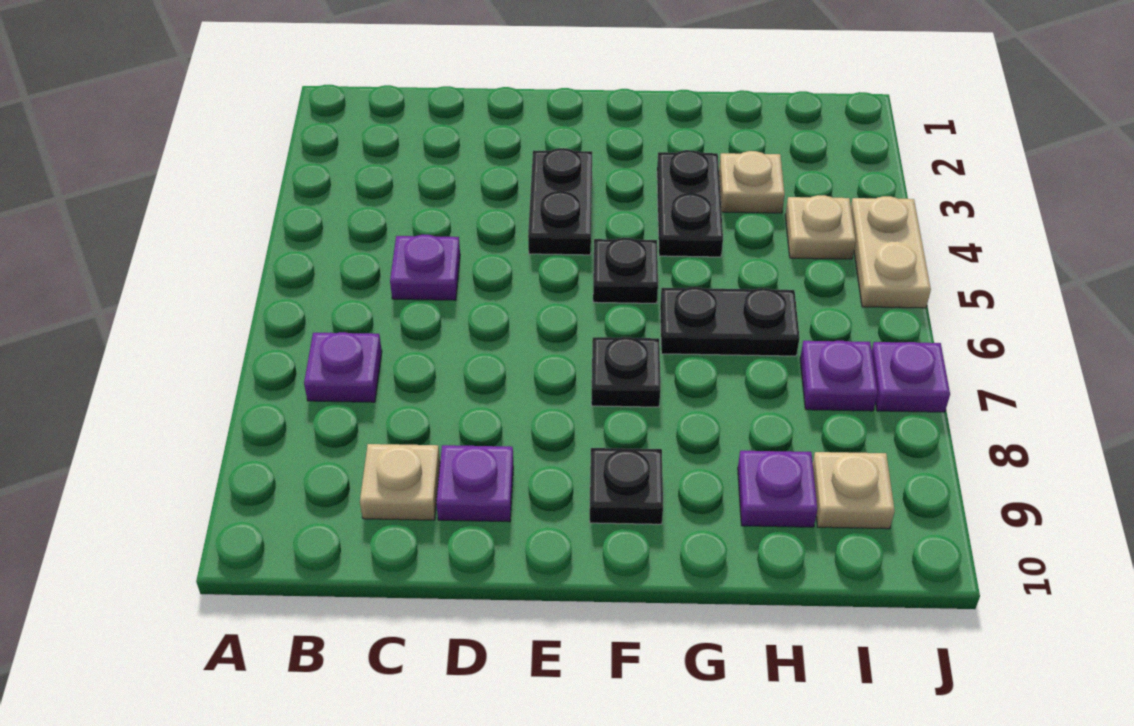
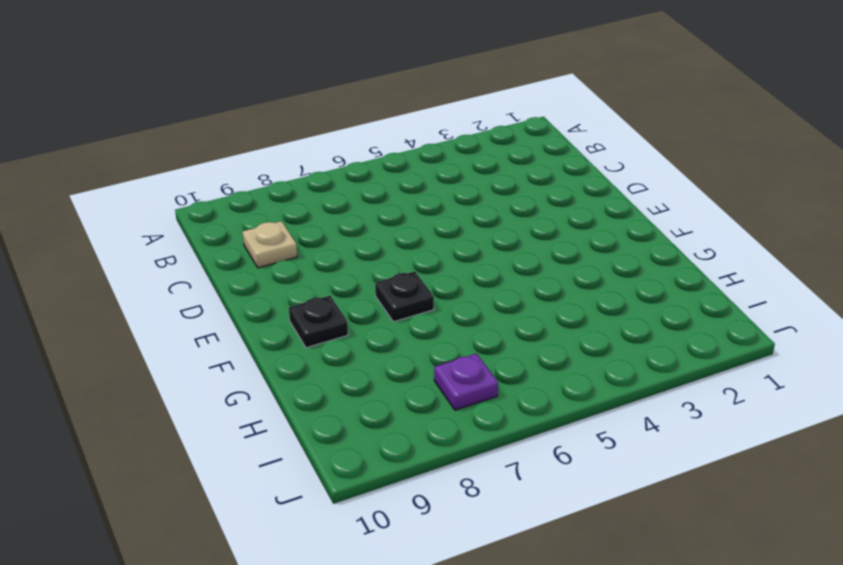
none -> purple 1x1 plate [304,332,382,402]
none -> purple 1x1 plate [390,235,460,300]
none -> purple 1x1 plate [436,445,513,522]

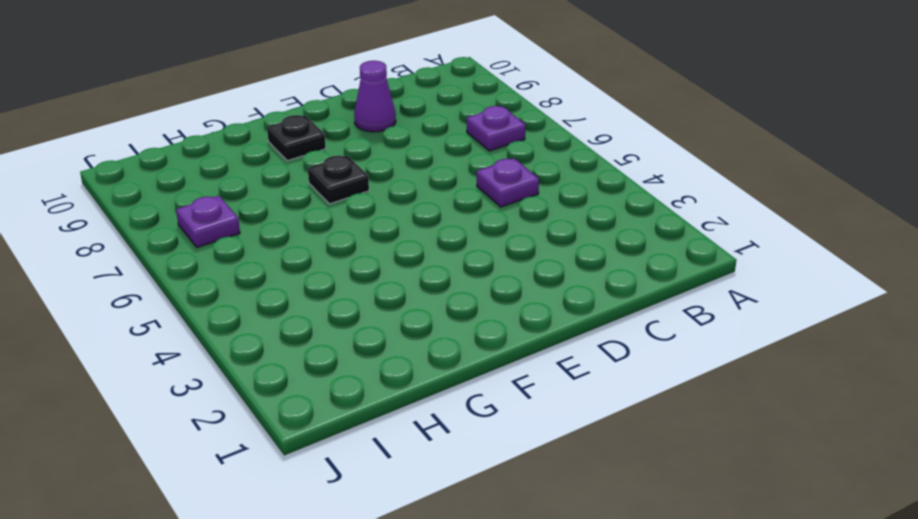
purple 1x1 cone [354,61,396,132] -> purple 1x1 plate [436,445,513,522]
none -> tan 1x1 plate [360,444,440,520]
none -> black 1x2 plate [528,148,592,255]
none -> black 1x1 plate [593,238,658,303]

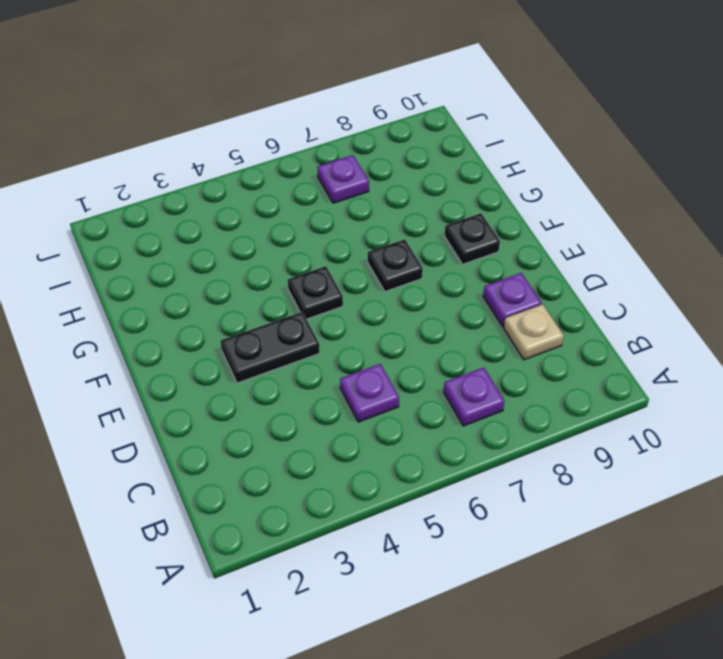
none -> black 1x2 plate [657,150,723,257]
none -> black 1x2 plate [660,287,800,356]
none -> tan 1x1 plate [719,151,785,213]

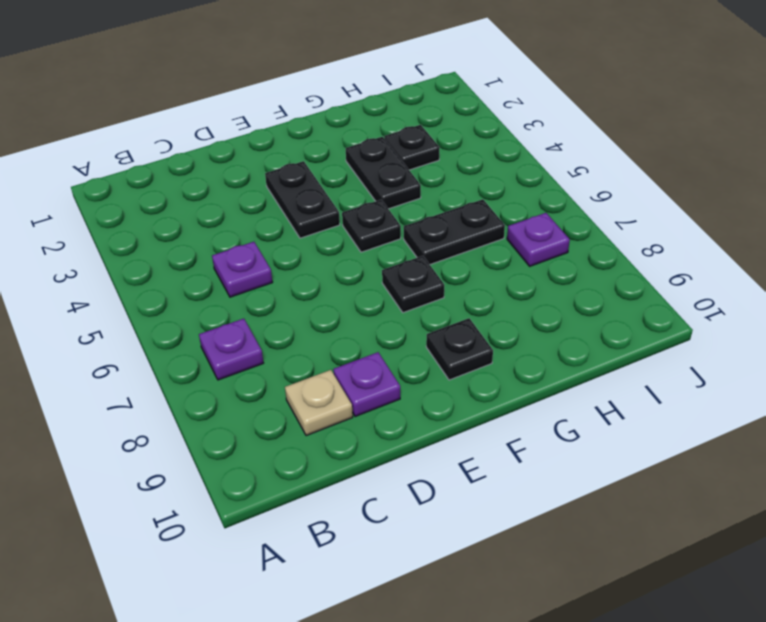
black 1x1 plate [384,125,440,170] -> tan 1x1 plate [719,151,785,213]
none -> purple 1x1 plate [738,451,817,527]
none -> tan 1x1 plate [785,195,856,259]
none -> tan 1x1 plate [813,452,895,529]

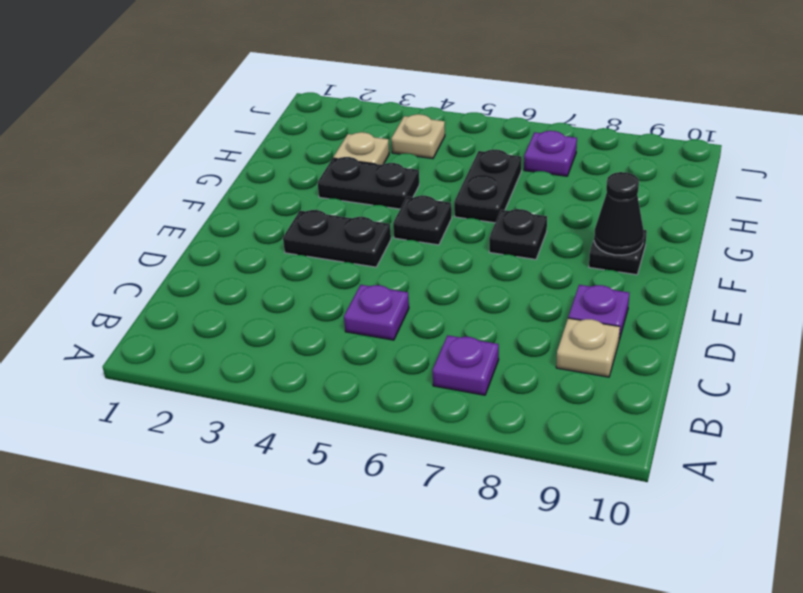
black 1x1 cone [594,172,644,255] -> none
none -> purple 1x1 plate [738,451,817,527]
none -> tan 1x1 plate [813,452,895,529]
none -> tan 1x2 plate [851,196,931,308]

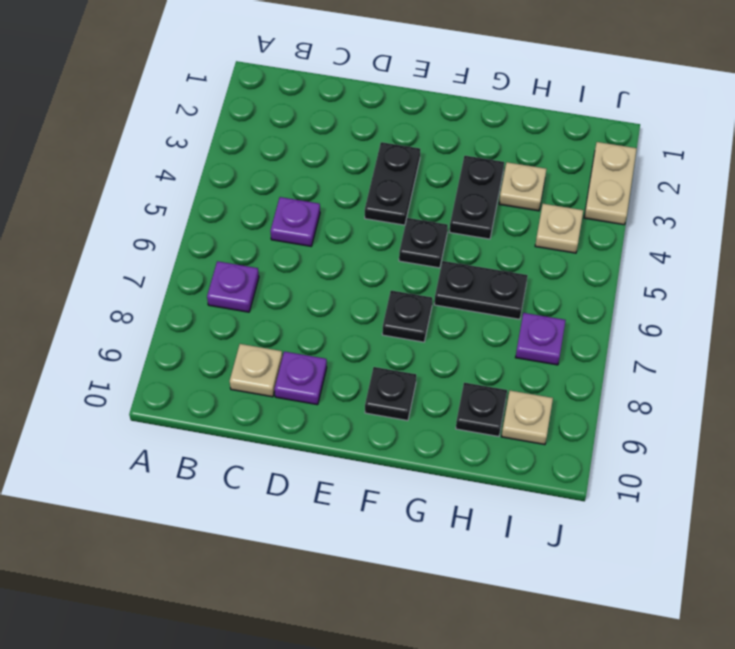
black 1x1 plate [456,383,507,436] -> purple 1x1 plate [738,451,817,527]
tan 1x2 plate [584,142,637,225] -> tan 1x2 plate moved to [851,196,931,308]
none -> purple 1x1 plate [872,342,950,412]

